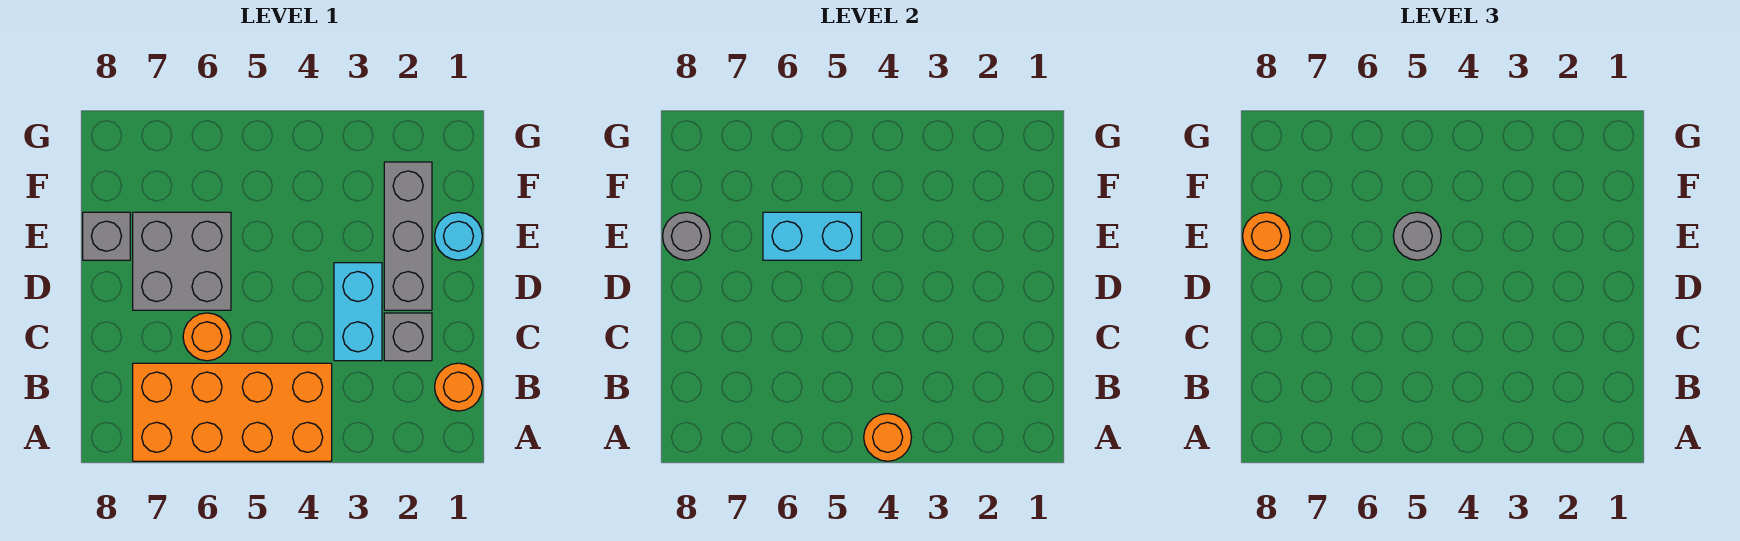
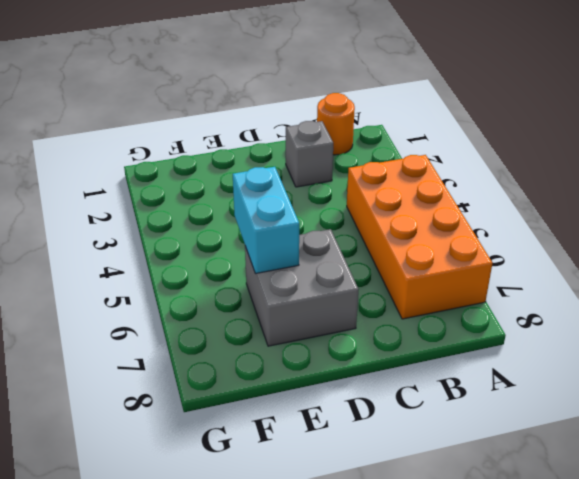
none -> cyan 1x2 brick [334,263,382,361]
none -> orange 1x1 round brick [183,313,231,361]
none -> grey 1x3 brick [384,162,432,310]

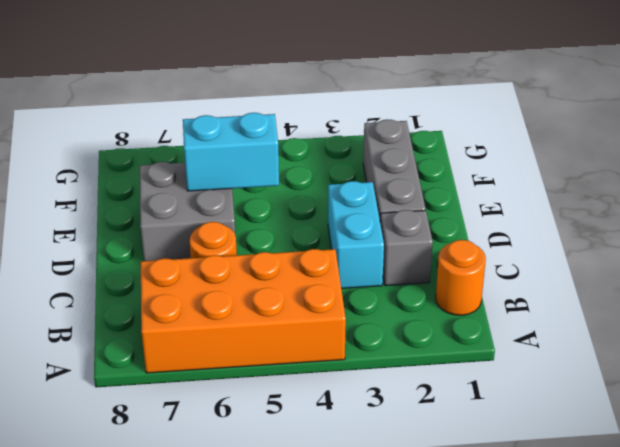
none -> cyan 1x1 round brick [435,212,482,260]
none -> grey 1x1 brick [83,212,130,260]
none -> orange 1x1 round brick [864,414,912,461]

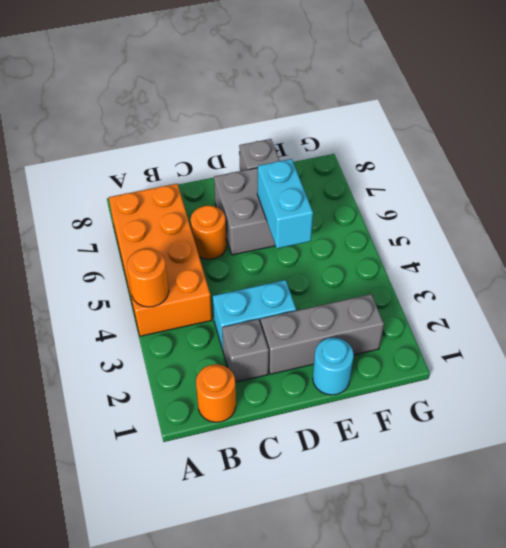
none -> grey 1x1 round brick [663,212,710,260]
none -> grey 1x1 round brick [1393,212,1441,260]
none -> orange 1x1 round brick [1243,212,1290,260]

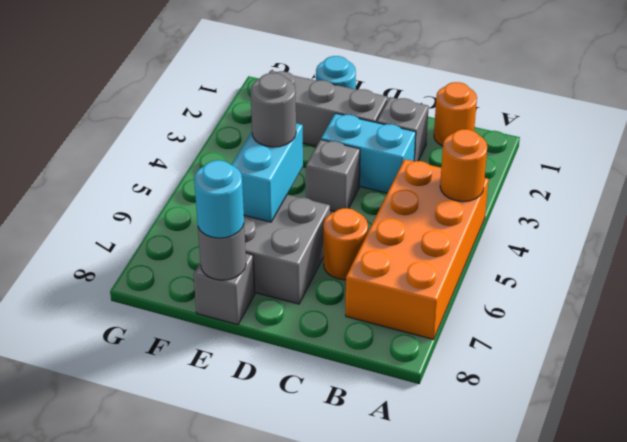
grey 1x1 brick [306,140,360,212] -> none
cyan 1x1 round brick [194,160,244,238] -> orange 1x1 round brick [1243,212,1290,260]

